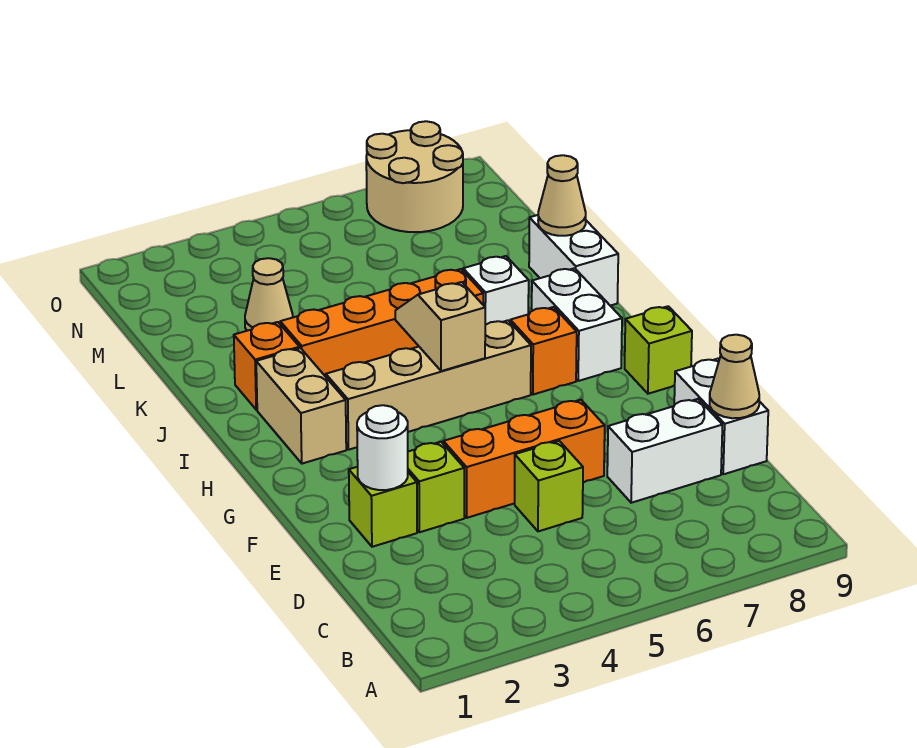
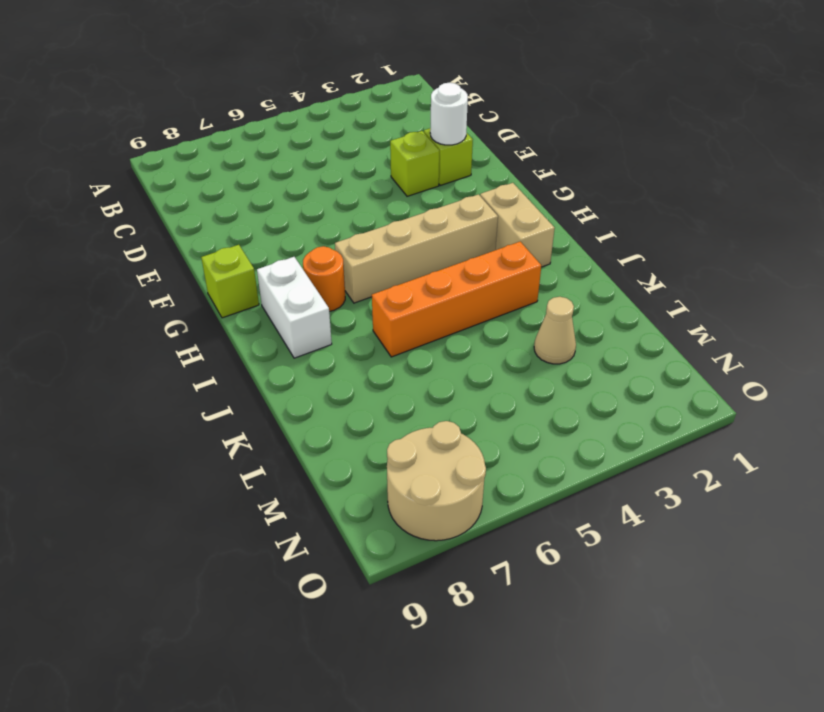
orange 1x1 round brick [303,246,345,311] -> orange 1x1 brick [510,307,577,395]
none -> lime 1x1 brick [515,441,583,531]
none -> white 1x2 brick [607,399,722,503]
none -> white 1x2 brick [674,359,768,474]

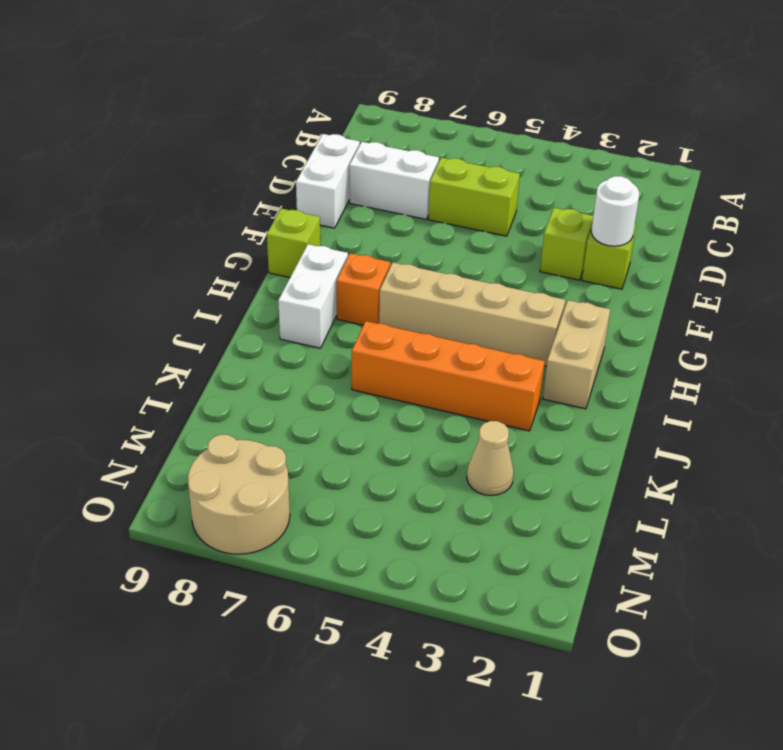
lime 1x2 brick [428,158,520,236] -> lime 1x1 brick [515,441,583,531]
none -> orange 1x3 brick [443,400,605,518]
none -> orange 1x1 brick [234,322,300,410]
none -> white 1x1 brick [463,256,529,325]

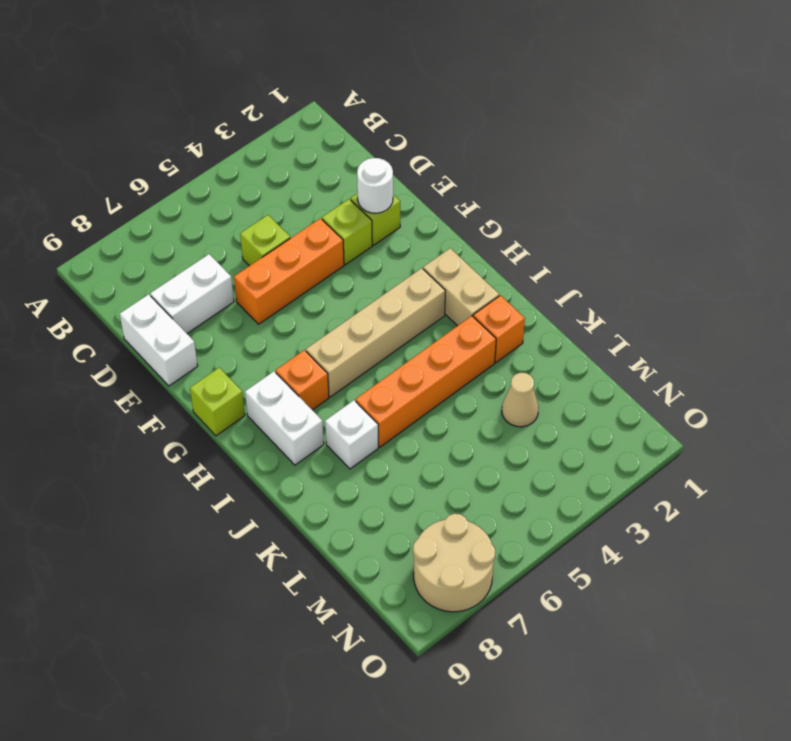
none -> white 1x2 brick [529,215,618,306]
none -> tan 1x1 cone [710,335,759,418]
none -> tan 1x2 slope [395,282,485,371]

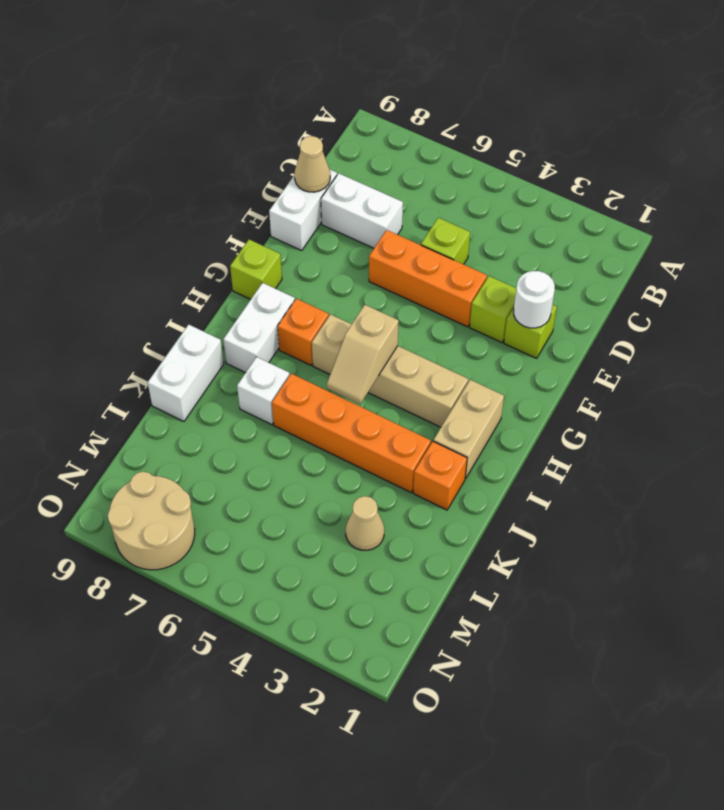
none -> tan 1x1 cone [538,155,586,236]

